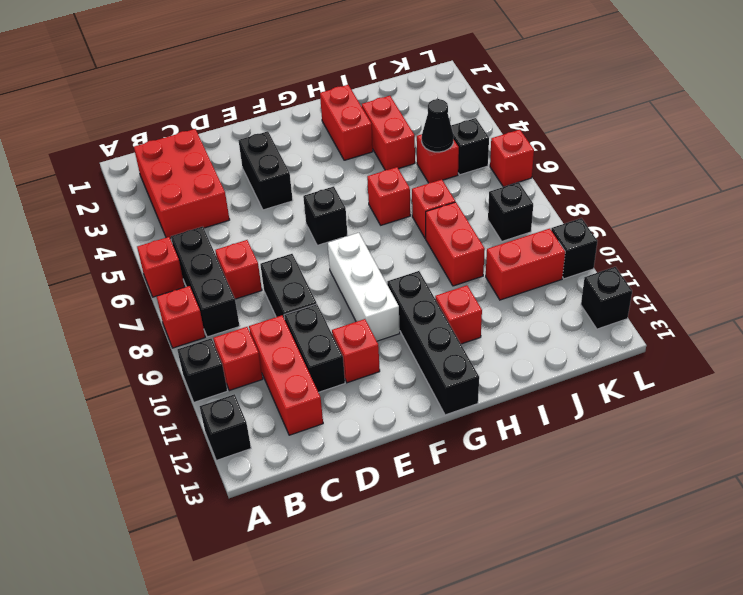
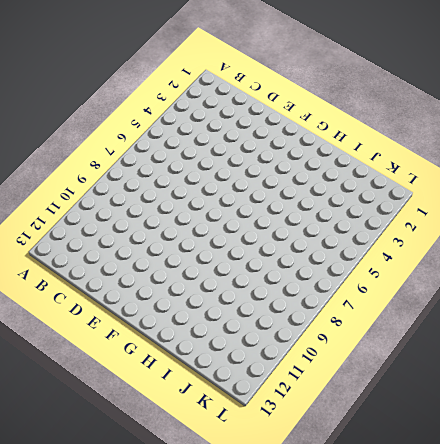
none -> red 1x1 brick [137,237,185,297]
none -> red 1x1 brick [157,286,205,348]
none -> black 1x1 brick [177,339,227,402]
none -> black 1x1 brick [200,394,251,460]

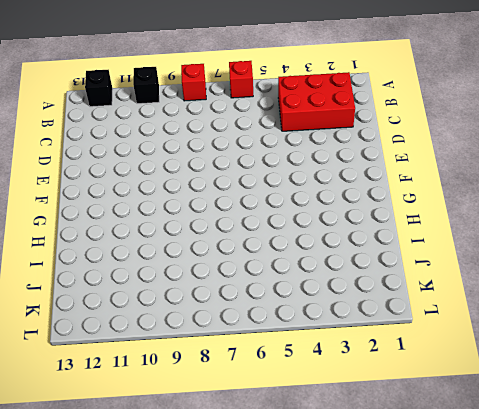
none -> black 1x3 brick [171,227,240,337]
none -> red 1x1 brick [213,327,263,391]
none -> red 1x1 brick [215,240,262,299]
none -> red 1x3 brick [249,315,323,435]

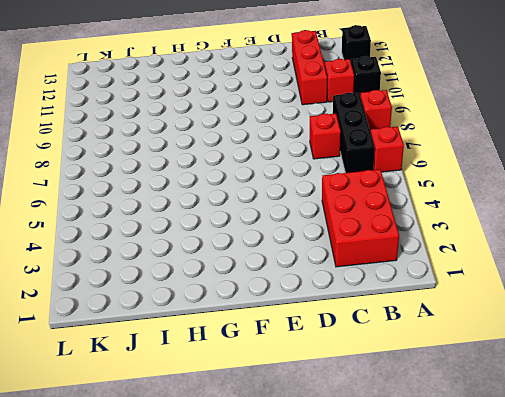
none -> black 1x2 brick [260,254,317,319]
none -> black 1x2 brick [284,304,345,392]
none -> black 1x2 brick [238,131,293,210]
none -> red 1x1 brick [332,319,380,383]

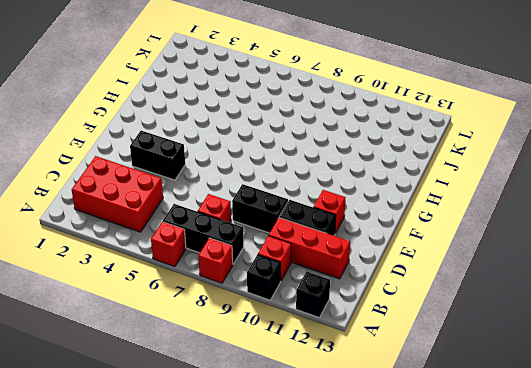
none -> black 1x1 brick [303,186,348,245]
none -> white 1x3 brick [328,233,400,341]
none -> black 1x4 brick [387,271,479,415]
none -> red 1x2 brick [320,85,373,160]

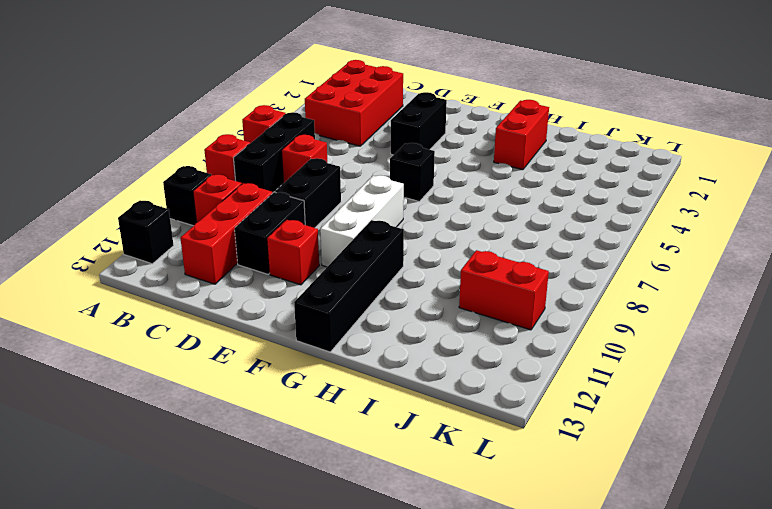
none -> red 1x1 brick [367,167,410,225]
none -> red 1x1 brick [435,285,482,344]
none -> red 1x2 brick [362,96,415,170]
none -> red 1x1 brick [412,180,455,238]

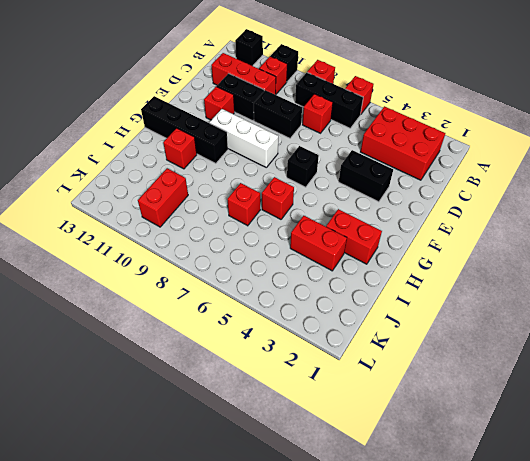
none -> red 1x2 brick [426,202,485,286]
none -> red 1x1 brick [417,134,459,183]
none -> black 1x1 brick [451,118,489,175]
none -> black 1x1 brick [488,182,533,241]

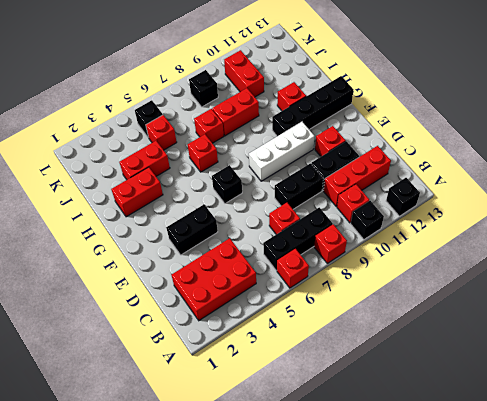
none -> red 1x1 brick [490,130,534,187]
none -> black 1x1 brick [551,218,597,279]
none -> black 1x1 brick [581,267,632,329]
none -> black 1x1 cone [422,99,454,152]

